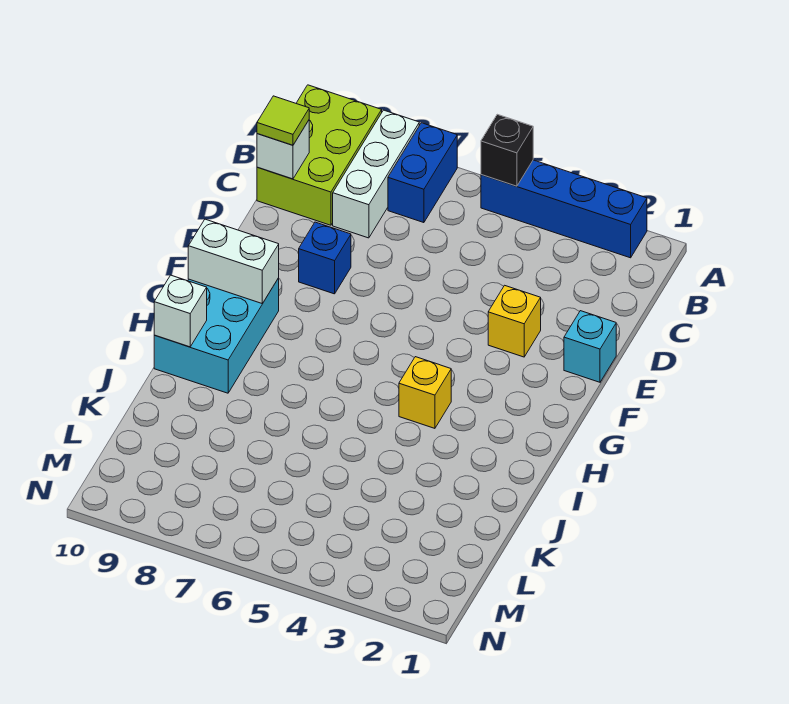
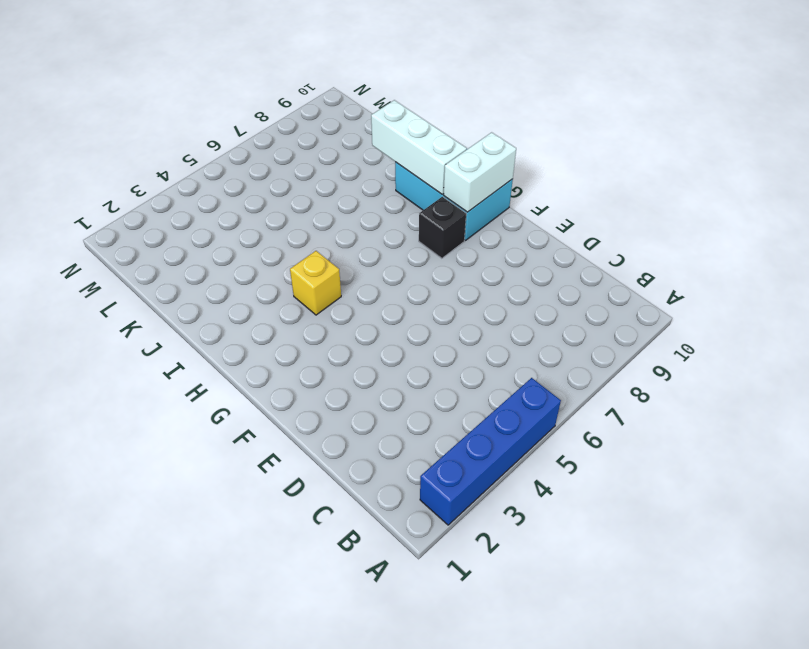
black 1x1 brick [419,197,466,258] -> black 1x1 brick moved to [481,114,533,186]
white 1x3 brick [371,100,467,194] -> white 1x3 brick moved to [333,110,419,238]
none -> blue 1x2 brick [388,123,457,223]
none -> lime 2x3 brick [257,85,382,225]
none -> cyan 1x1 brick [564,311,616,382]

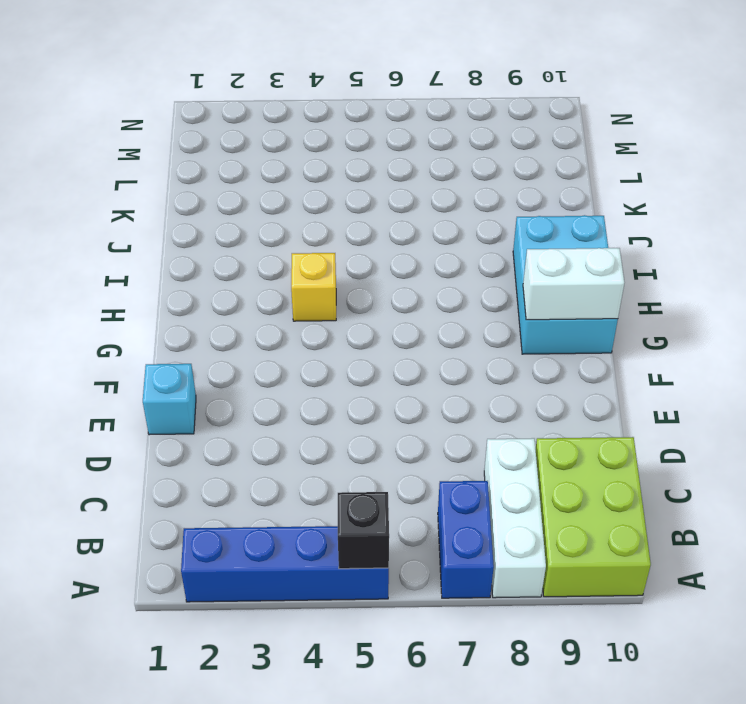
none -> yellow 1x1 brick [488,285,541,357]
none -> blue 1x1 brick [299,222,351,294]
none -> white 1x1 brick [257,120,309,179]

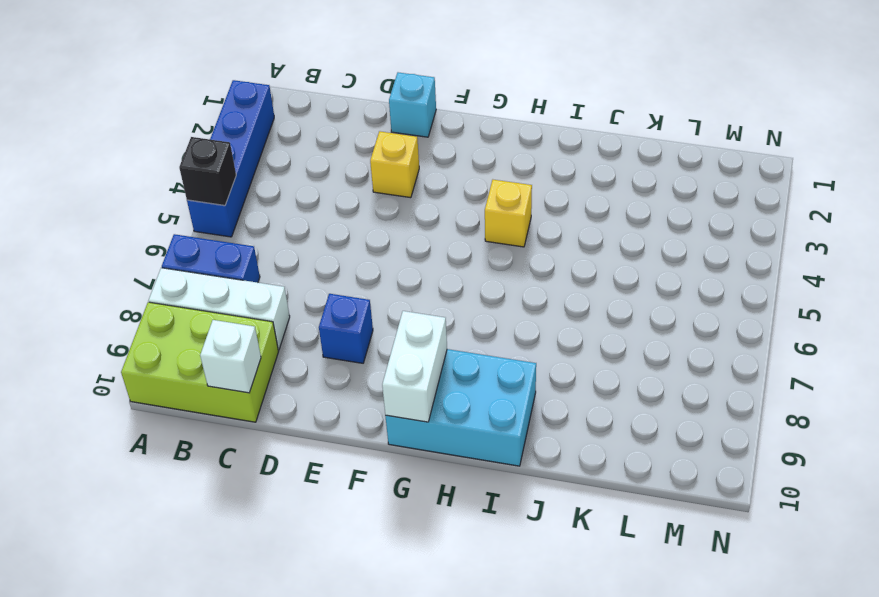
none -> white 1x1 brick [154,275,207,347]
none -> lime 1x1 tile [257,96,309,145]

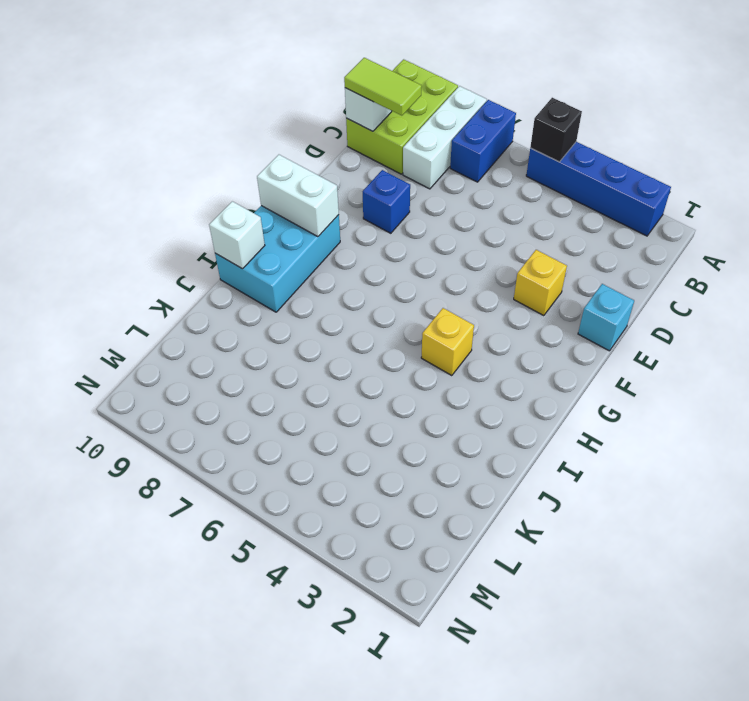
lime 1x2 tile [344,58,422,116] -> lime 1x1 tile [257,96,309,145]

